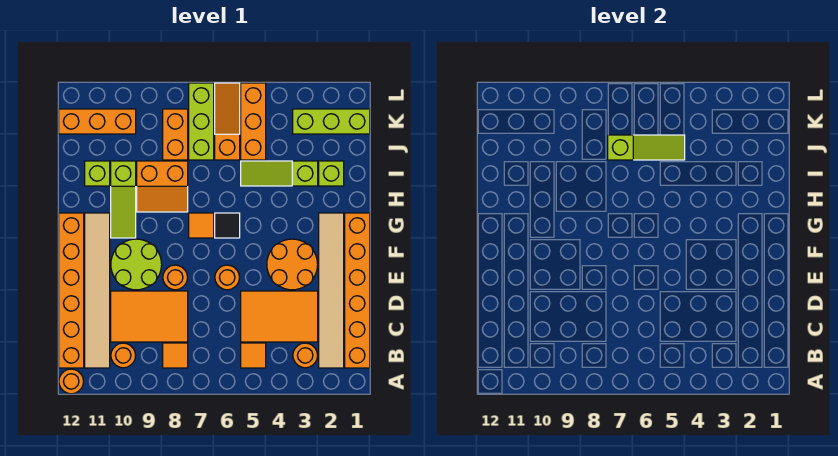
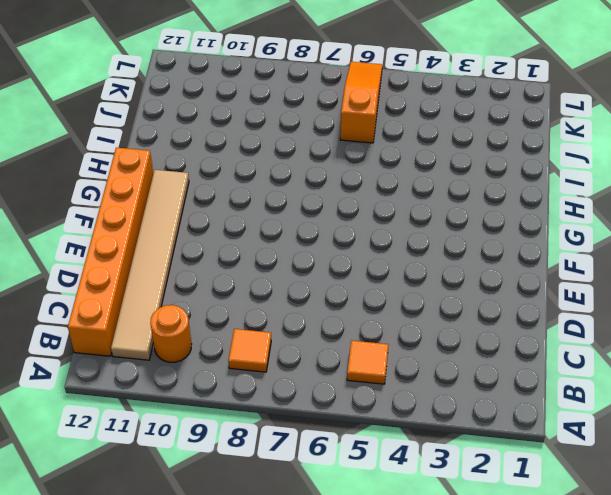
none -> orange 1x1 round brick [59,369,84,394]
none -> orange 1x6 brick [345,213,370,368]
none -> tan 1x6 tile [319,213,344,368]

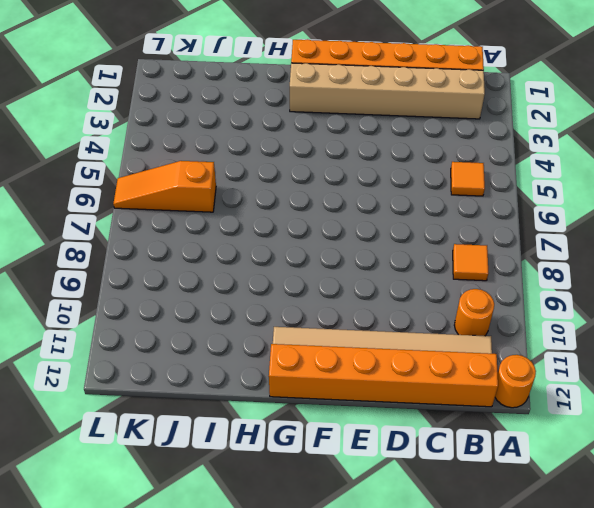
tan 1x6 brick [290,63,485,119] -> tan 1x6 tile [319,213,344,368]
none -> orange 1x1 round brick [293,343,318,368]
none -> orange 2x3 tile [241,291,318,342]
none -> orange 2x3 tile [111,291,188,342]

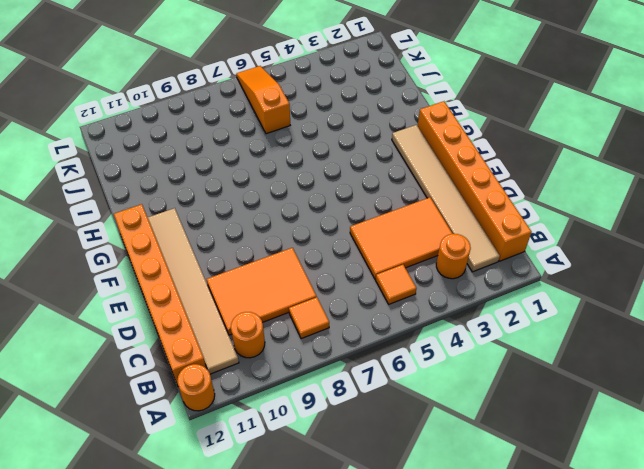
none -> orange 2x2 round brick [267,239,318,290]
none -> orange 1x1 round brick [215,265,240,290]
none -> orange 1x1 round brick [163,265,188,290]

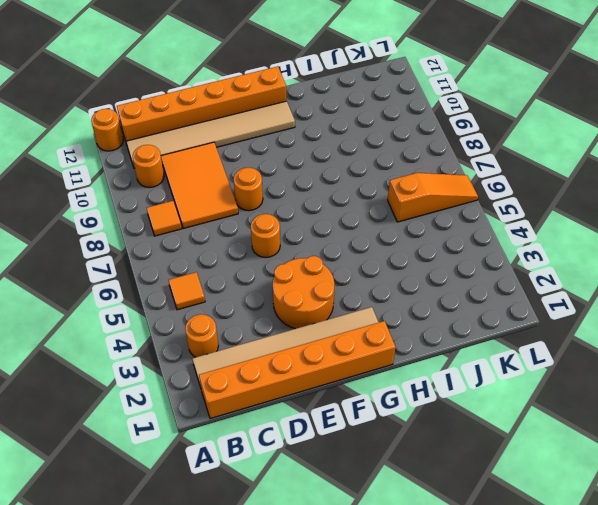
none -> orange 2x3 tile [241,291,318,342]
none -> lime 2x2 round brick [111,239,162,290]
none -> black 1x1 tile [215,213,240,238]

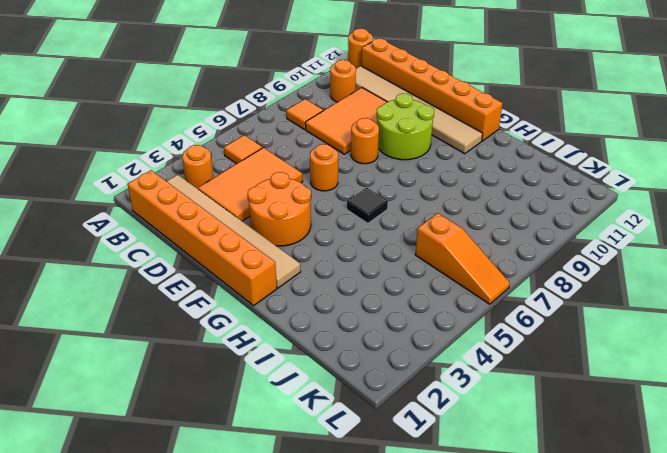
none -> orange 1x1 tile [189,213,214,238]
none -> lime 1x3 slope [111,161,136,238]
none -> orange 2x2 slope [137,161,188,212]

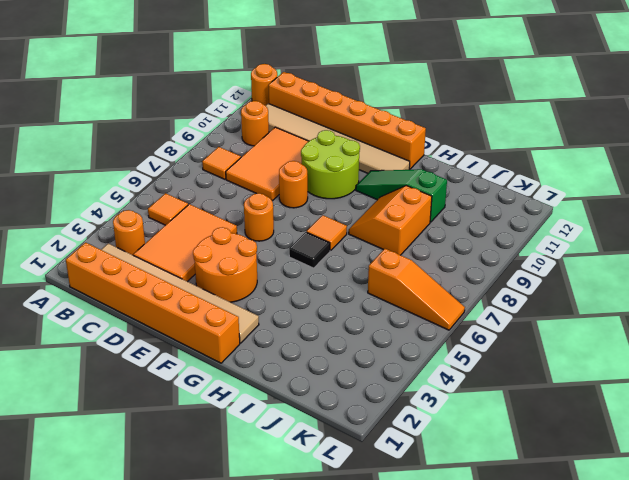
green 1x3 slope [356,169,447,222] -> lime 1x3 slope [111,161,136,238]
none -> lime 1x1 brick [319,161,344,186]
none -> lime 1x3 slope [241,161,318,186]
none -> lime 1x1 brick [85,161,110,186]

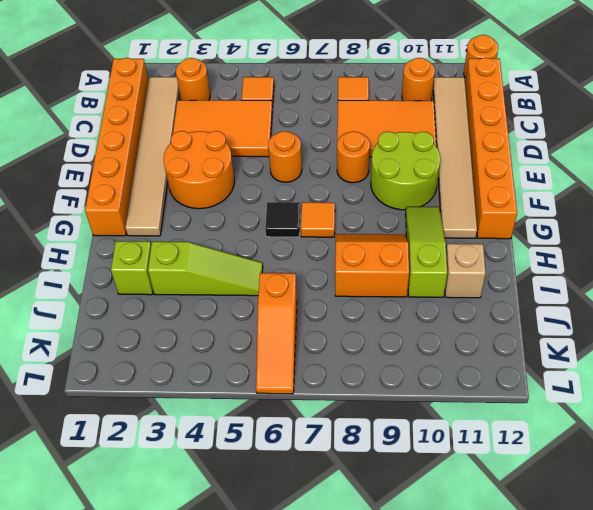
tan 1x1 brick [445,244,486,298] -> lime 1x1 brick [85,161,110,186]
none -> orange 1x3 brick [241,83,266,160]
none -> lime 1x3 brick [189,83,214,160]
none -> orange 1x2 brick [163,109,188,160]

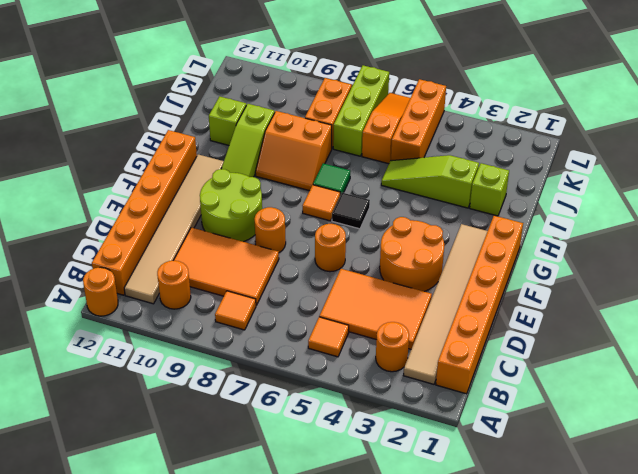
green 1x1 tile [313,163,350,195] -> none
none -> lime 1x3 brick [293,109,370,134]
none -> orange 1x3 brick [59,109,136,134]
none -> lime 1x3 slope [608,135,685,160]

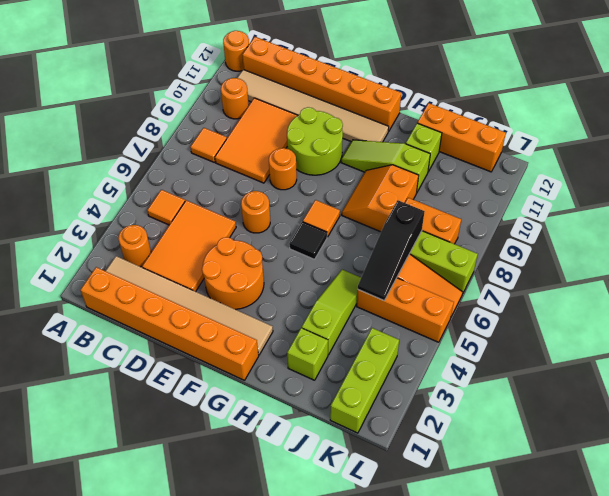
orange 1x3 brick [417,103,506,172] -> orange 1x3 brick turned to [59,109,136,134]
black 1x3 slope [358,200,425,300] -> lime 1x3 slope [608,135,685,160]

